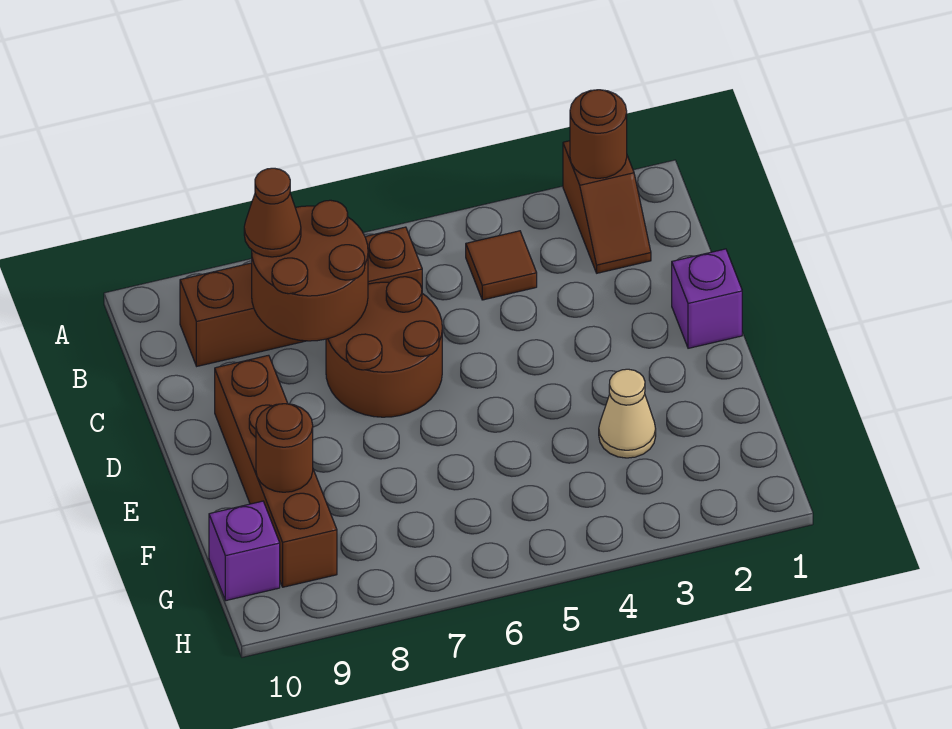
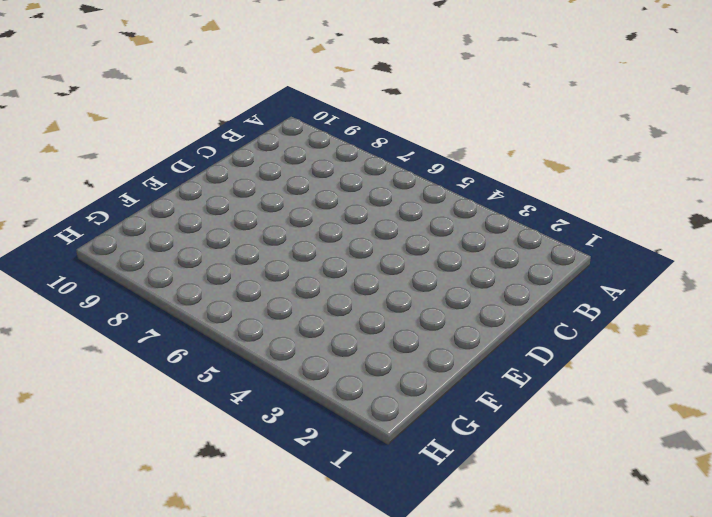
none -> brown 1x2 slope [563,141,651,273]
none -> brown 1x1 tile [466,231,537,300]
none -> brown 1x4 brick [180,227,422,366]

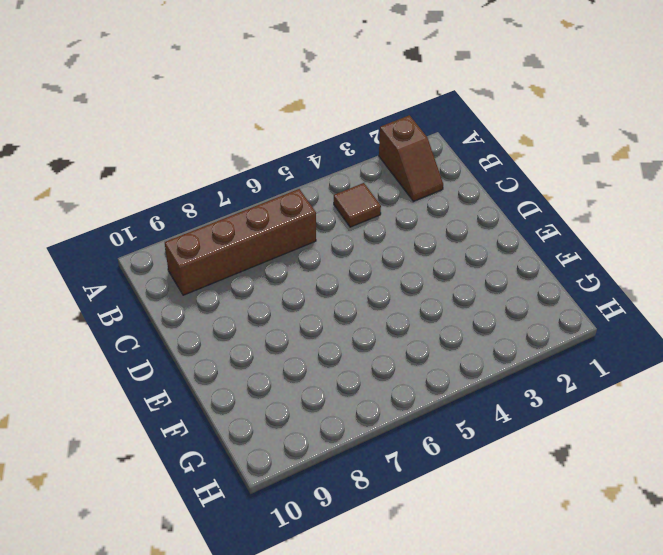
none -> brown 2x2 round brick [326,277,442,417]
none -> purple 1x1 brick [672,249,742,348]
none -> brown 1x4 brick [215,355,337,587]

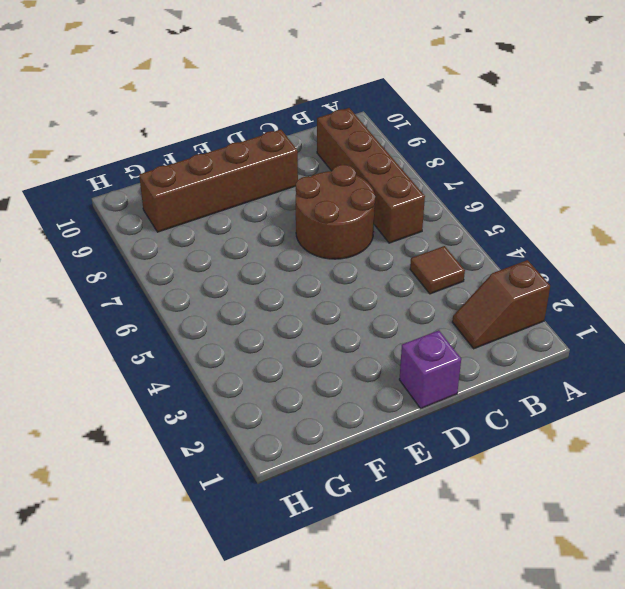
none -> tan 1x1 cone [599,369,656,458]
none -> purple 1x1 brick [209,501,280,601]
none -> brown 1x1 round brick [570,90,627,178]

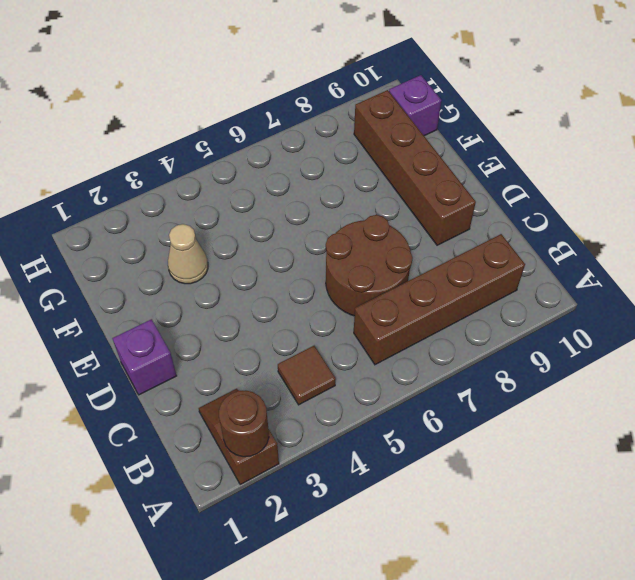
none -> brown 2x2 round brick [252,200,368,341]
none -> brown 1x1 round brick [256,404,313,492]
none -> brown 1x1 cone [244,168,301,257]

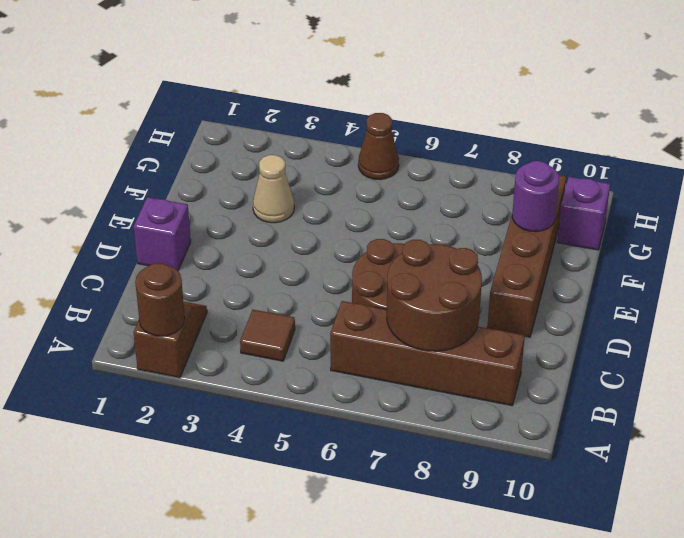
purple 1x1 round brick [512,161,559,232] -> brown 1x1 round brick [256,404,313,492]
brown 1x1 cone [358,113,399,180] -> brown 1x1 cone moved to [244,168,301,257]

